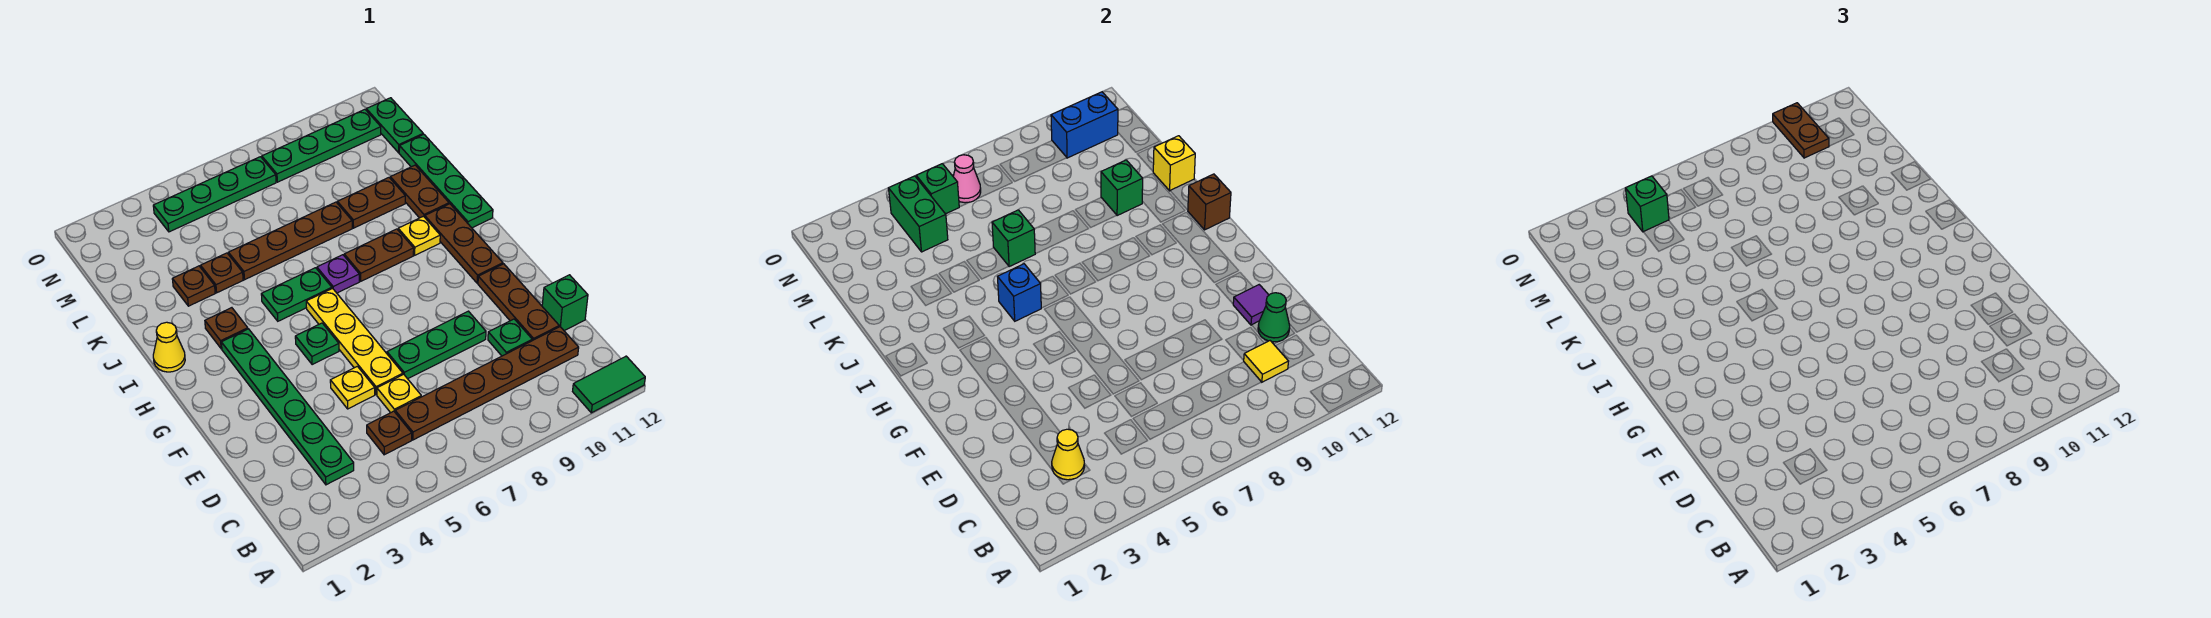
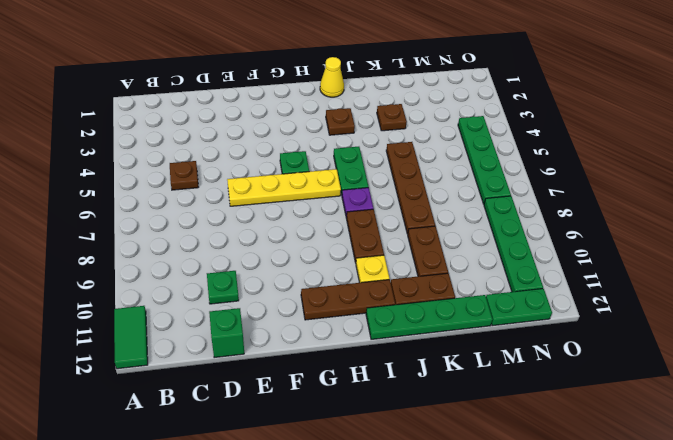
none -> green 1x6 plate [221,329,354,485]
none -> brown 1x6 plate [395,327,579,440]
none -> yellow 1x1 plate [377,374,421,413]
none -> brown 1x3 plate [478,264,559,340]

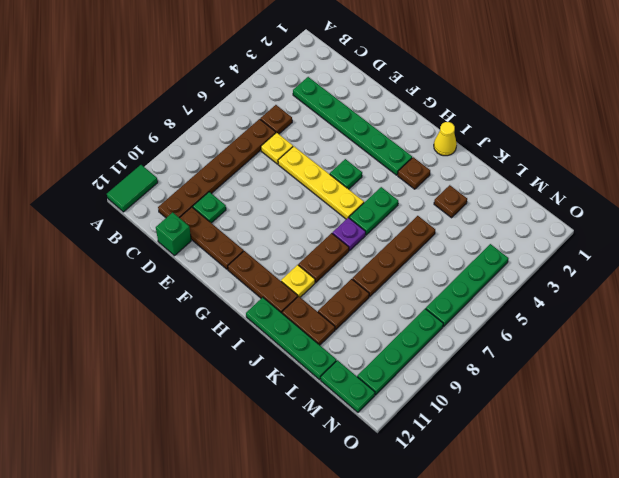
none -> yellow 1x1 plate [330,366,375,409]
none -> green 1x3 plate [387,311,486,379]
none -> brown 1x1 plate [201,253,243,293]
none -> yellow 1x1 cone [1052,429,1085,480]

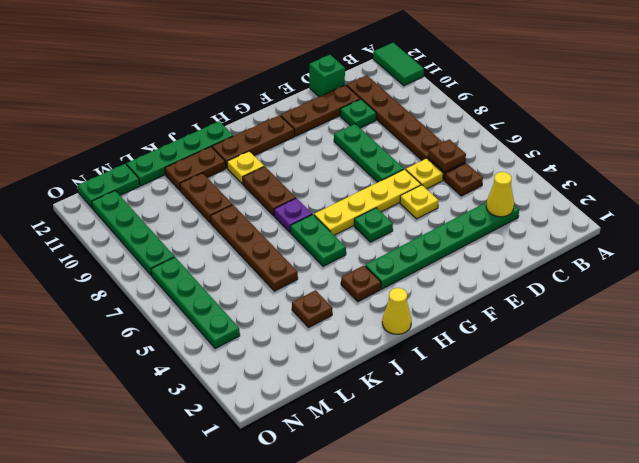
brown 1x1 plate [428,139,466,172] -> brown 1x1 plate moved to [201,253,243,293]
none -> yellow 1x1 tile [1243,341,1289,382]
none -> green 1x1 cone [1258,293,1290,342]
none -> purple 1x1 tile [1233,285,1269,325]
none -> blue 1x1 brick [998,264,1041,321]

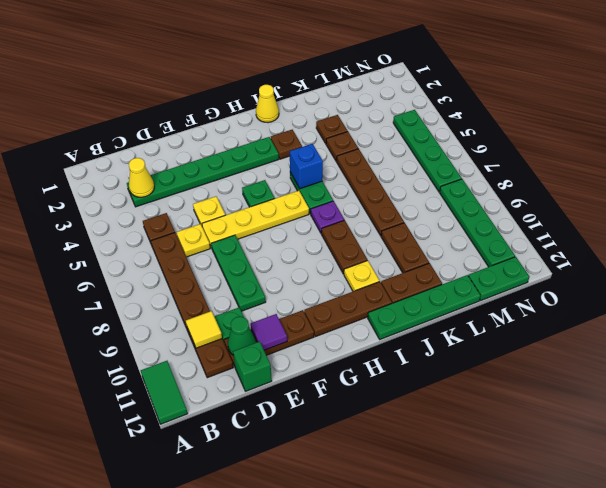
none -> brown 1x1 brick [1188,174,1231,230]
none -> green 1x1 brick [992,210,1035,267]
none -> green 1x1 brick [1101,160,1143,216]
none -> yellow 1x1 brick [1153,136,1195,191]

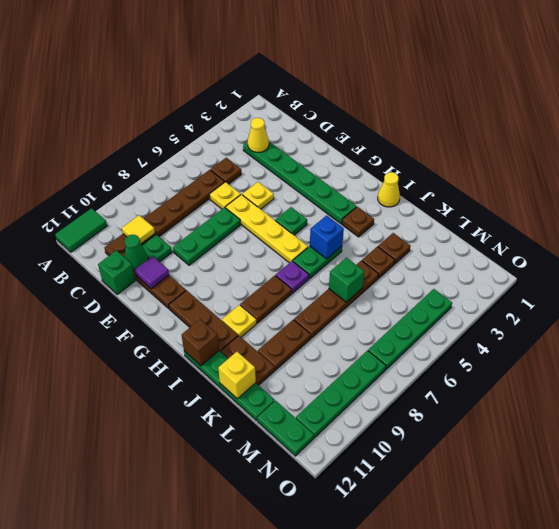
none -> green 1x1 brick [1101,160,1143,216]
none -> green 1x2 brick [889,176,948,252]
none -> green 1x1 brick [916,164,959,214]
none -> pink 1x1 cone [953,155,981,203]

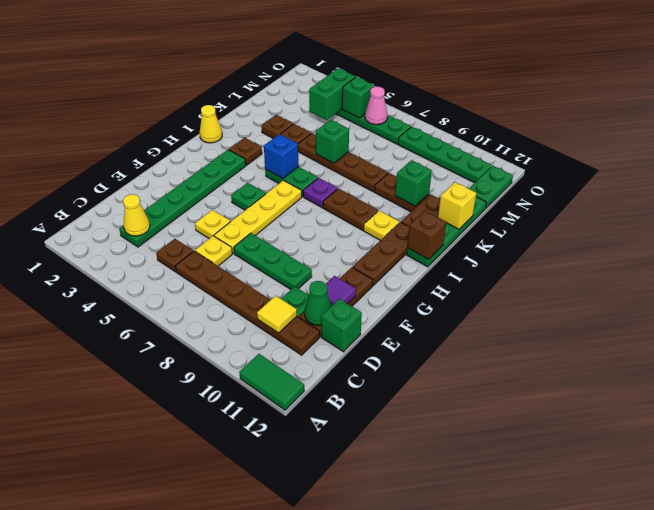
none -> blue 1x2 brick [1051,92,1118,158]
none -> green 1x1 brick [1626,176,1669,232]
none -> brown 1x2 plate [1773,103,1829,158]

